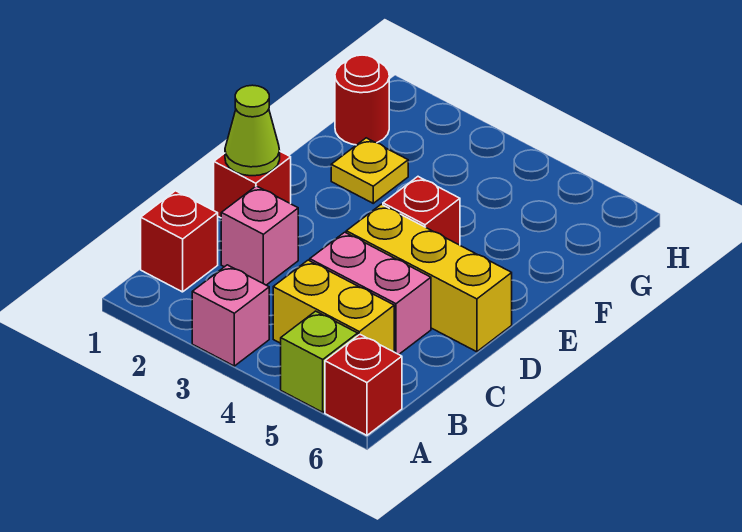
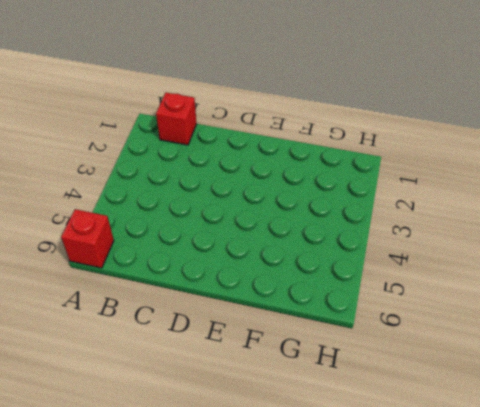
none -> pink 1x1 brick [192,265,269,366]
none -> lime 1x1 brick [281,311,358,412]
none -> yellow 1x2 brick [273,260,394,352]

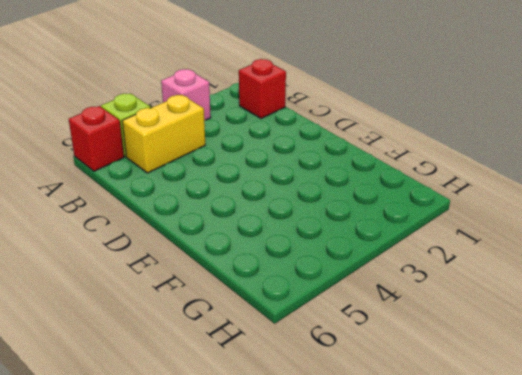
none -> pink 1x1 brick [221,186,298,285]
none -> pink 1x2 brick [310,232,431,354]
none -> red 1x1 brick [214,151,291,218]

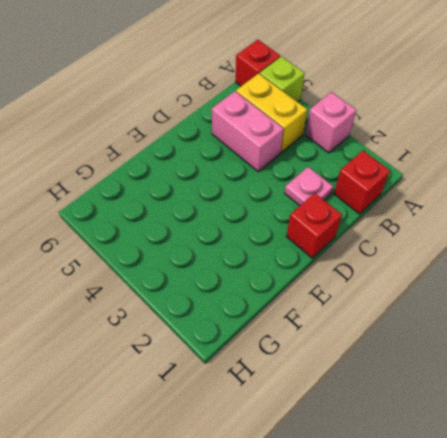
pink 1x1 plate [285,167,333,206] -> pink 1x1 brick [221,186,298,285]
none -> yellow 1x3 brick [346,204,512,352]
none -> red 1x1 brick [383,177,460,245]
none -> yellow 1x1 plate [331,138,408,203]

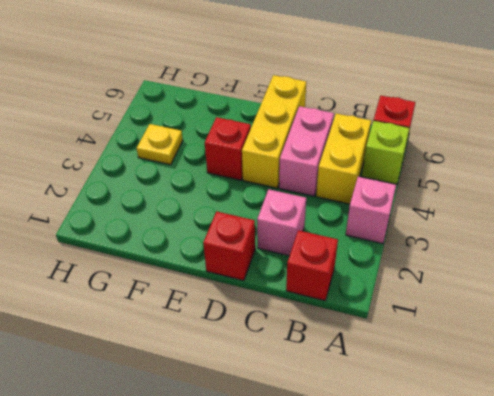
yellow 1x1 plate [137,124,183,165] -> yellow 1x1 plate moved to [331,138,408,203]
none -> red 1x1 round brick [335,55,389,145]
none -> lime 1x1 cone [225,85,280,176]

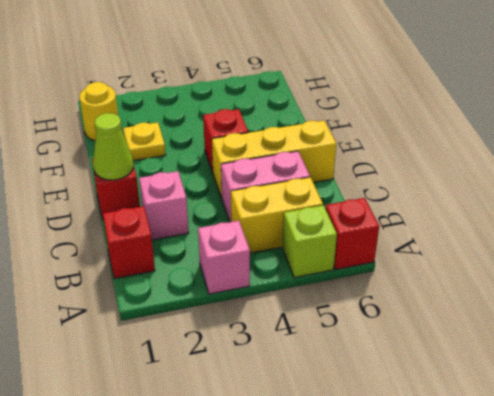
yellow 1x1 round brick [79,82,118,141] -> red 1x1 round brick [335,55,389,145]

